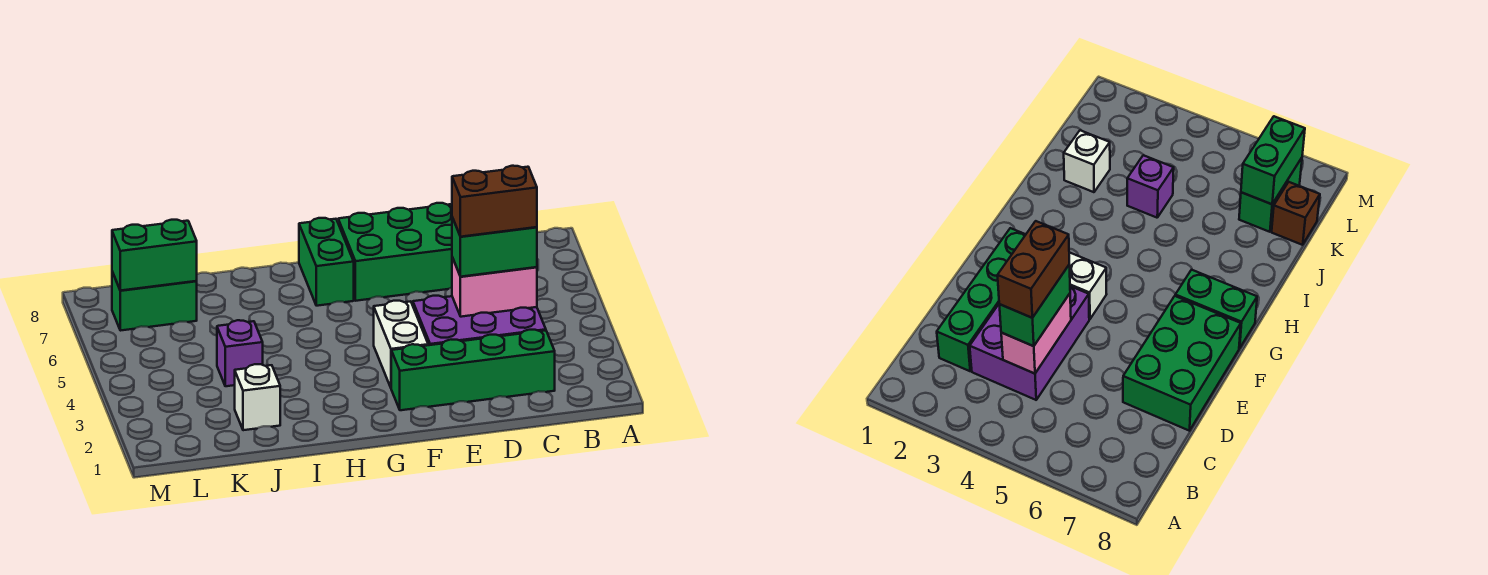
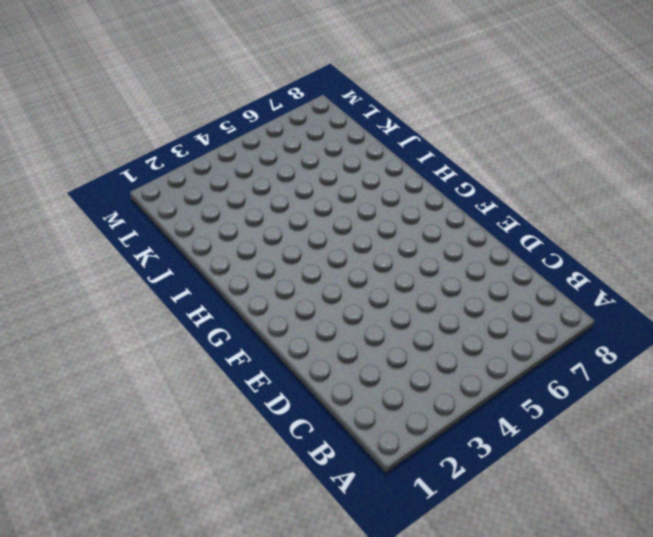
none -> green 1x4 brick [391,330,555,410]
none -> purple 2x3 brick [413,296,546,345]
none -> green 2x3 brick [338,203,452,301]

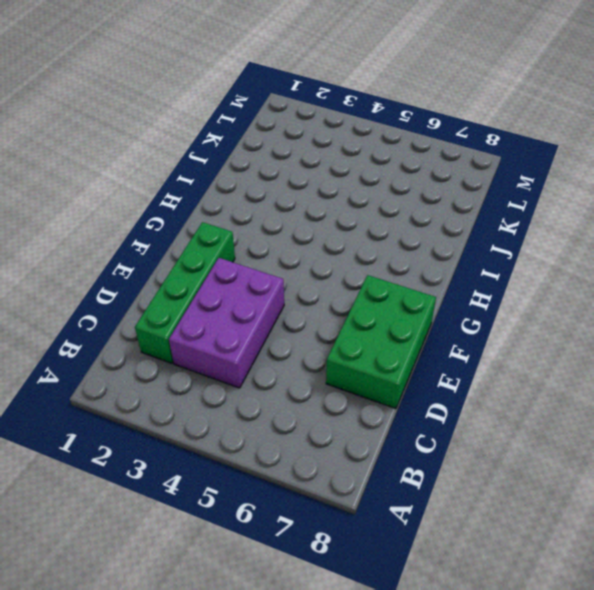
none -> white 1x2 brick [374,301,428,387]
none -> green 1x2 brick [299,218,354,306]
none -> white 1x1 brick [235,364,280,430]

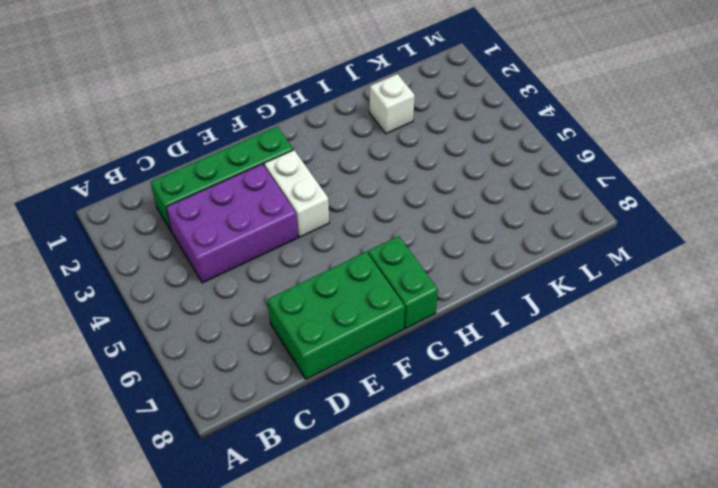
none -> purple 1x1 brick [217,320,263,386]
none -> green 1x2 brick [112,272,197,331]
none -> brown 1x1 brick [1272,182,1320,245]

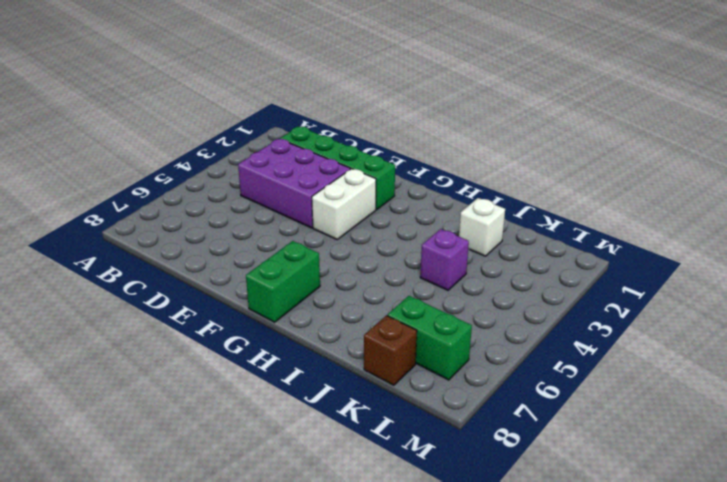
none -> green 2x3 brick [338,203,452,301]
none -> pink 1x2 brick [452,257,537,317]
none -> green 1x2 brick [112,220,197,291]

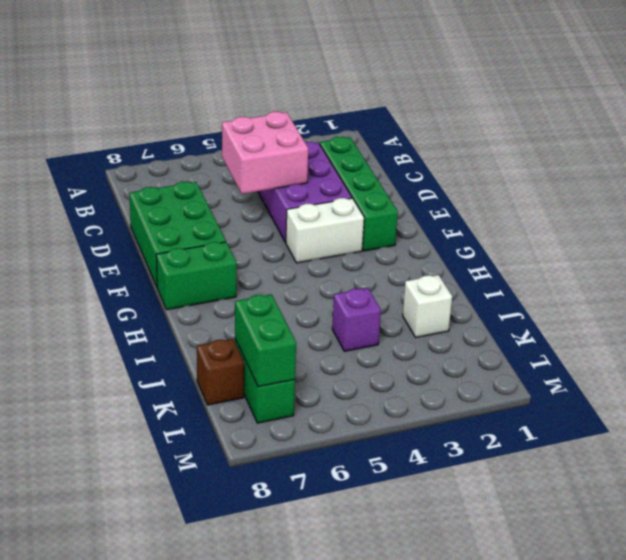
pink 2x2 brick [222,112,308,194] -> pink 1x2 brick [452,257,537,317]
none -> green 1x2 brick [452,217,537,277]
none -> brown 1x2 brick [452,166,537,237]

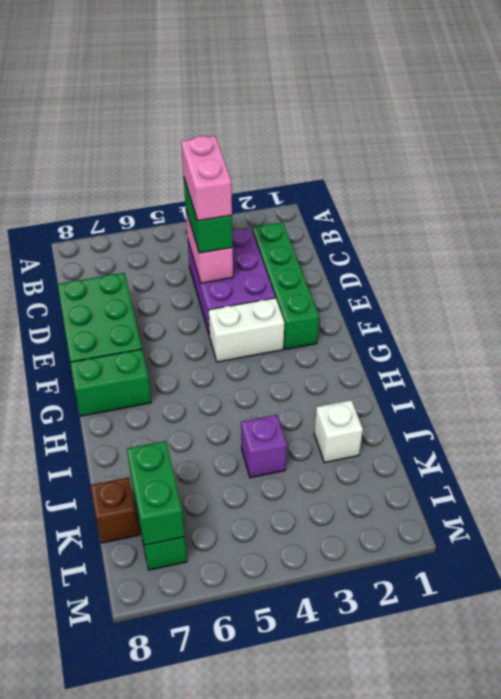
pink 1x2 brick [181,136,232,221] -> brown 1x2 brick [452,166,537,237]

